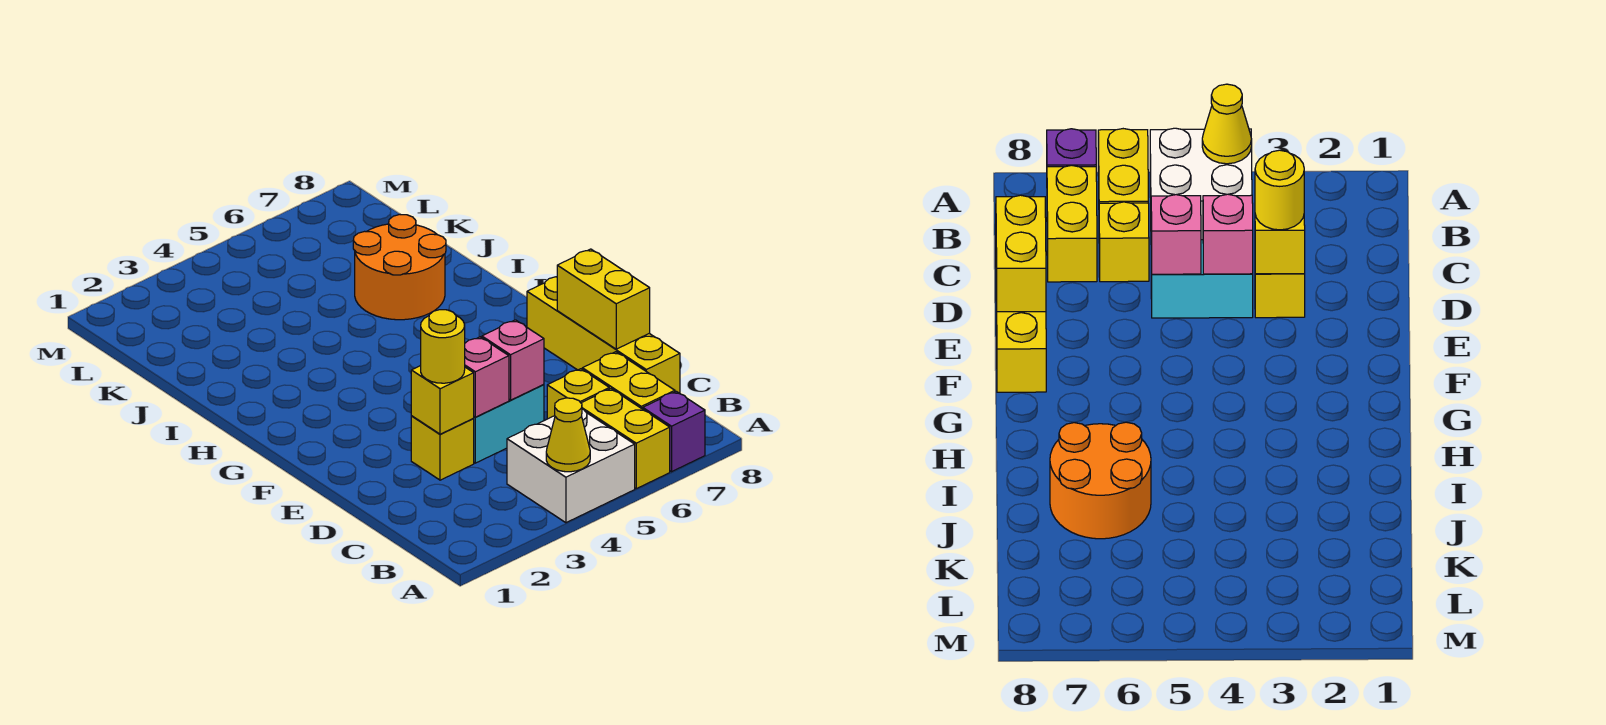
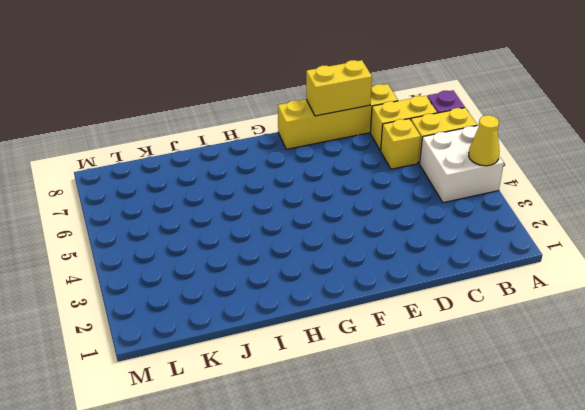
none -> yellow 1x1 brick [411,416,474,480]
none -> cyan 1x2 brick [473,384,544,463]
none -> orange 2x2 round brick [353,215,446,320]

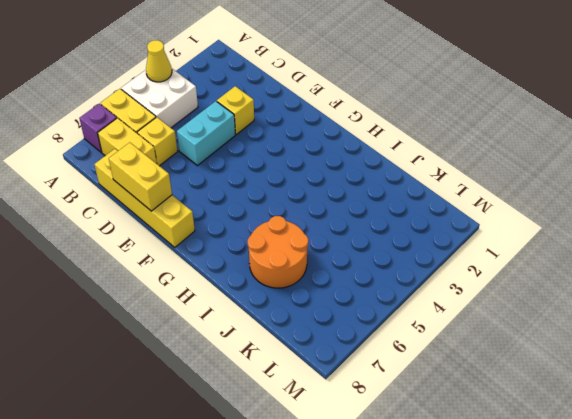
none -> yellow 1x1 brick [411,366,474,434]
none -> pink 1x1 brick [465,337,509,417]
none -> pink 1x1 brick [482,320,544,400]

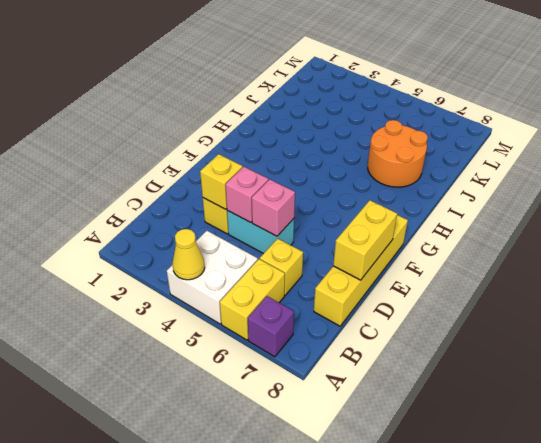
none -> yellow 1x2 brick [582,352,675,409]
none -> yellow 1x1 round brick [421,310,465,383]

